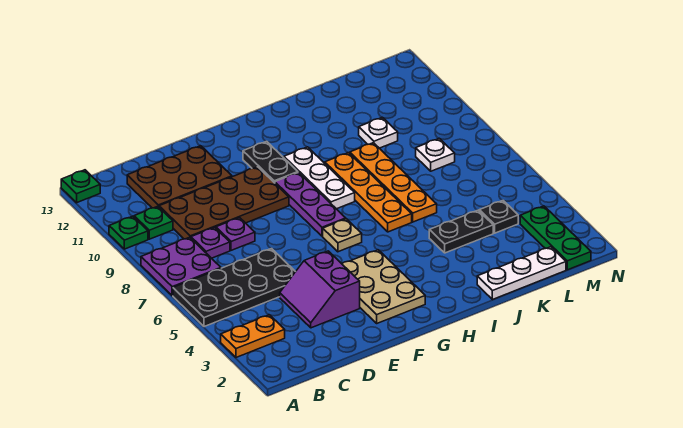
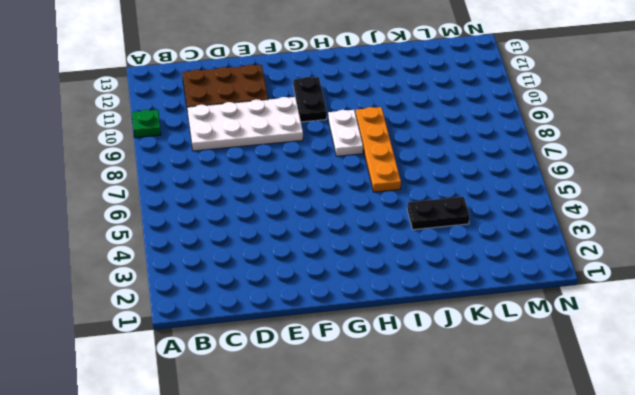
white 2x4 plate [187,97,303,151] -> brown 2x4 plate [159,167,289,239]
white 1x2 plate [328,110,363,156] -> white 1x3 plate [284,147,355,209]
none -> orange 1x2 plate [221,315,285,357]
none -> black 2x4 plate [173,248,295,327]
none -> purple 2x2 plate [141,237,221,296]

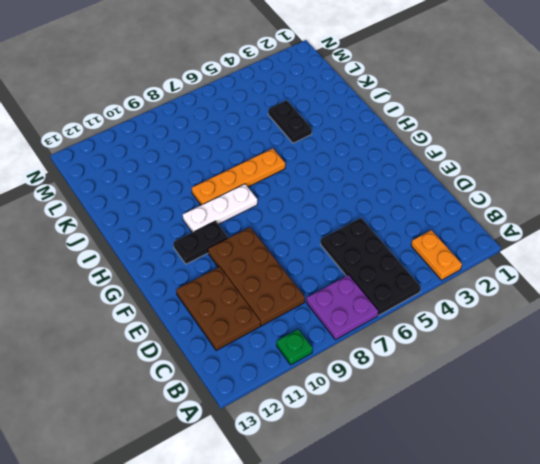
none -> green 1x1 plate [61,170,100,203]
none -> green 1x1 plate [134,206,173,239]
none -> purple 1x1 plate [191,227,230,258]

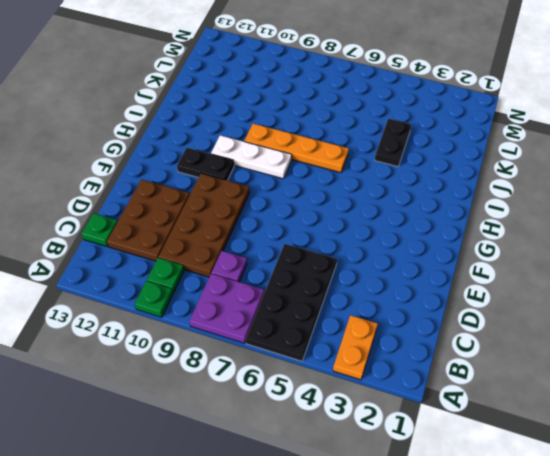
green 1x1 plate [82,213,118,246] -> green 1x1 plate moved to [61,170,100,203]
none -> purple 2x2 slope [280,251,360,328]
none -> purple 1x1 plate [216,218,255,250]
none -> tan 2x3 plate [342,250,425,323]

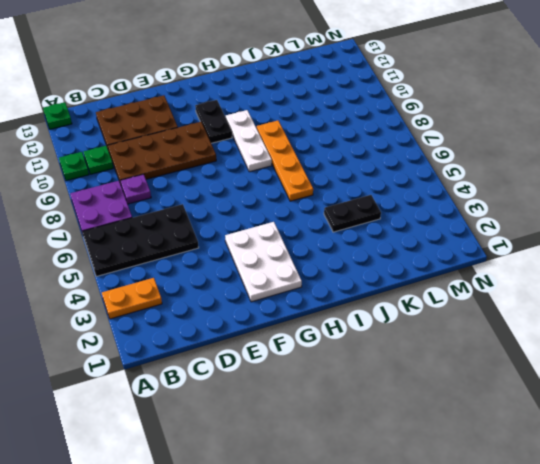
white 2x3 plate [225,222,302,302] -> tan 2x3 plate [342,250,425,323]
none -> purple 2x2 slope [280,251,360,328]
none -> purple 1x1 plate [216,218,255,250]
none -> tan 1x1 plate [323,219,362,252]

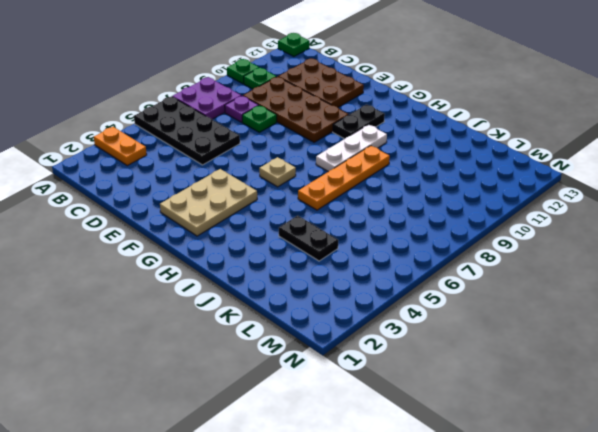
green 1x1 plate [242,105,277,132] -> purple 1x1 plate [216,218,255,250]
none -> purple 2x2 slope [280,251,360,328]
none -> purple 1x3 plate [275,172,346,236]
none -> white 1x3 plate [477,247,566,300]

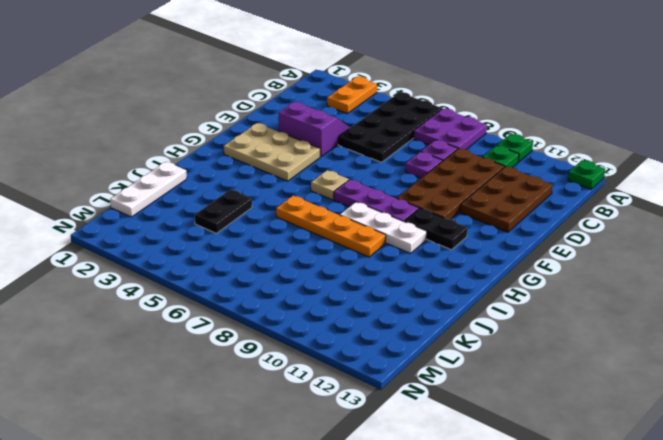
none -> orange 1x4 plate [350,143,437,222]
none -> white 1x1 plate [359,117,398,148]
none -> black 1x1 plate [479,201,518,233]

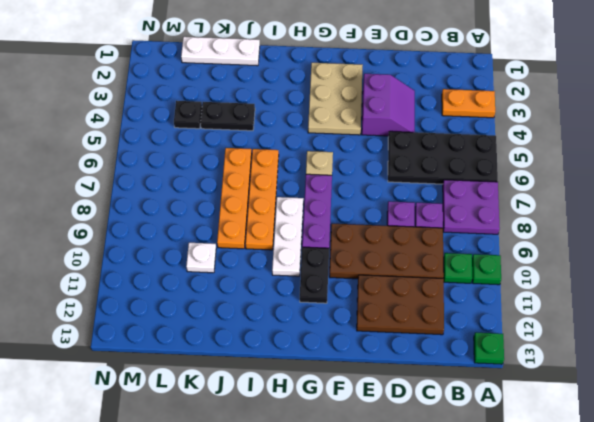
none -> white 1x1 plate [416,138,455,171]
none -> green 1x3 plate [520,206,591,270]

